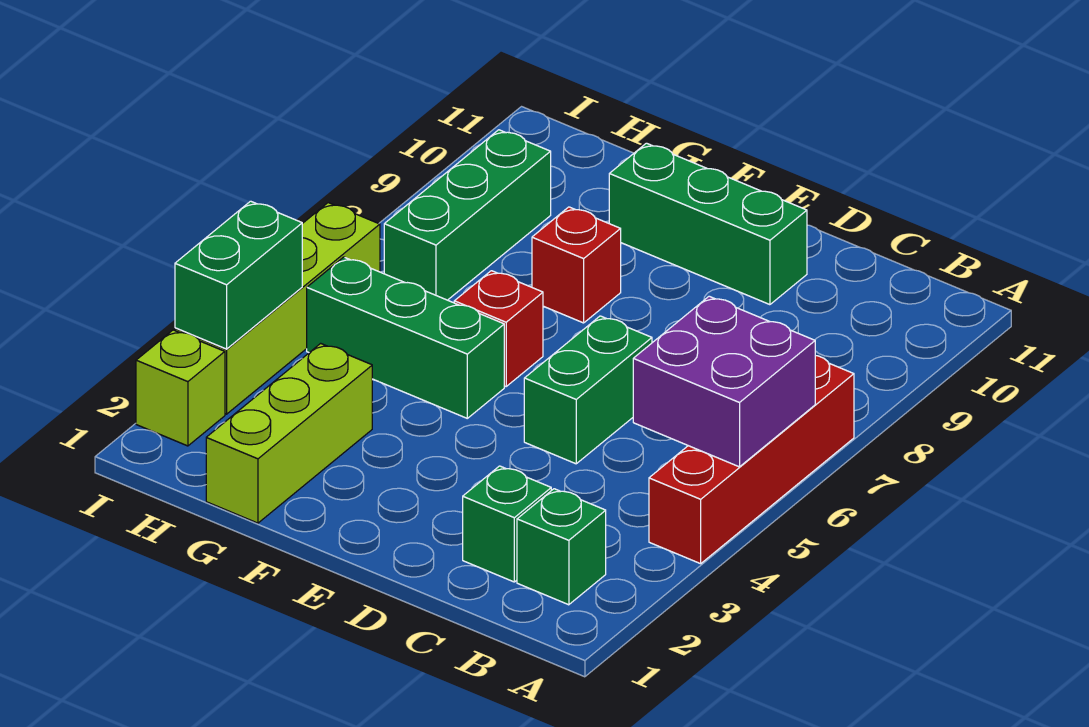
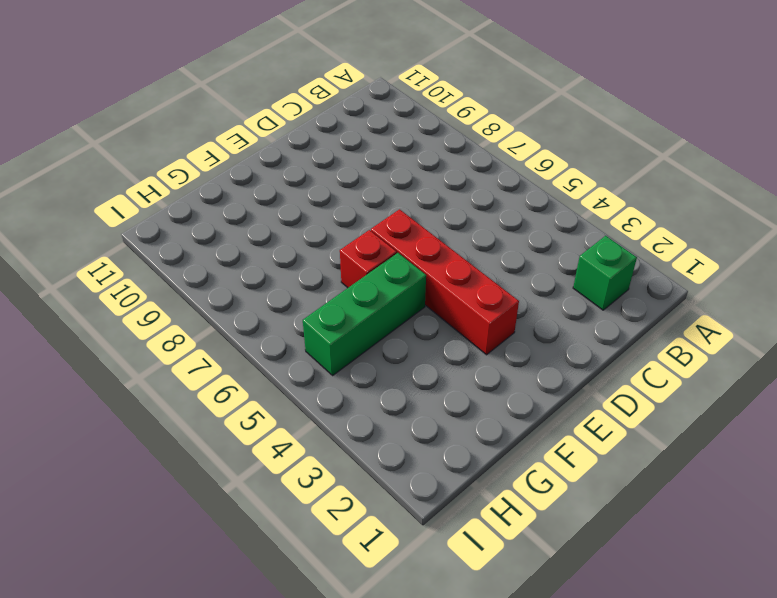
red 1x4 brick [371,209,519,355] -> red 1x4 brick moved to [649,356,854,564]
none -> green 1x1 brick [463,466,551,582]
none -> green 1x2 brick [524,316,652,464]
none -> green 1x3 brick [609,143,807,305]

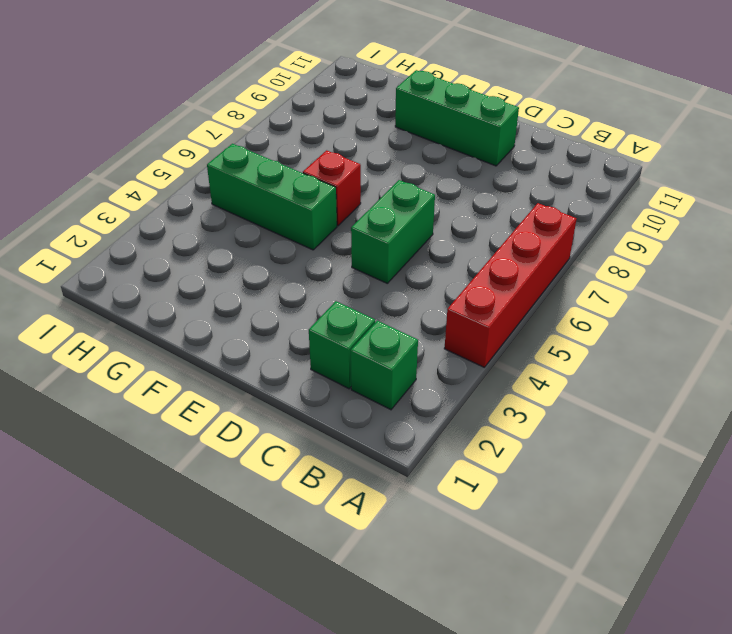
none -> red 1x1 brick [532,207,621,323]
none -> lime 1x3 brick [206,343,372,523]
none -> green 1x3 brick [384,130,551,300]

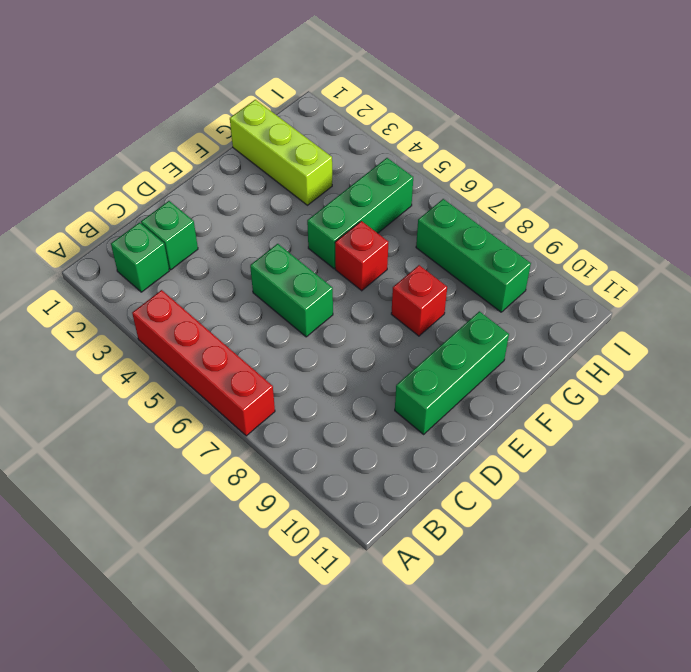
none -> lime 1x1 brick [136,330,225,446]
none -> lime 1x4 brick [175,203,380,414]
none -> purple 2x2 brick [633,296,815,467]

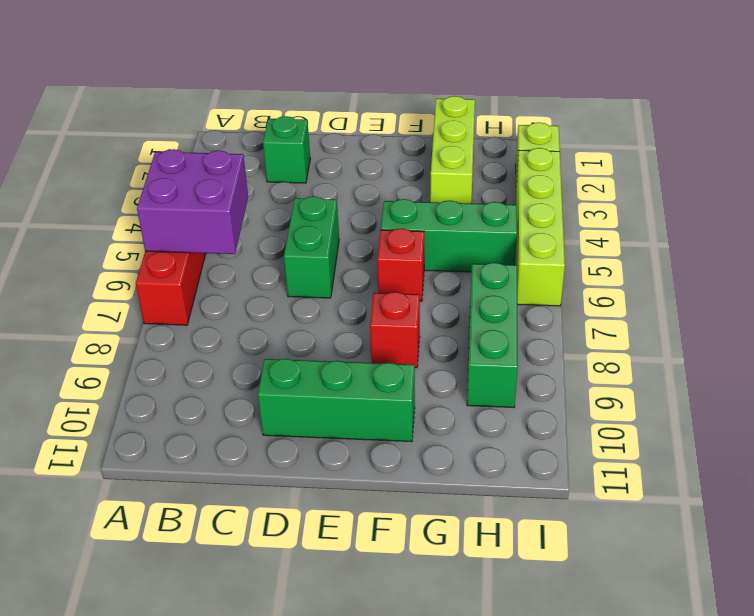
none -> green 1x1 brick [517,489,606,605]
none -> green 1x2 brick [175,201,302,349]

